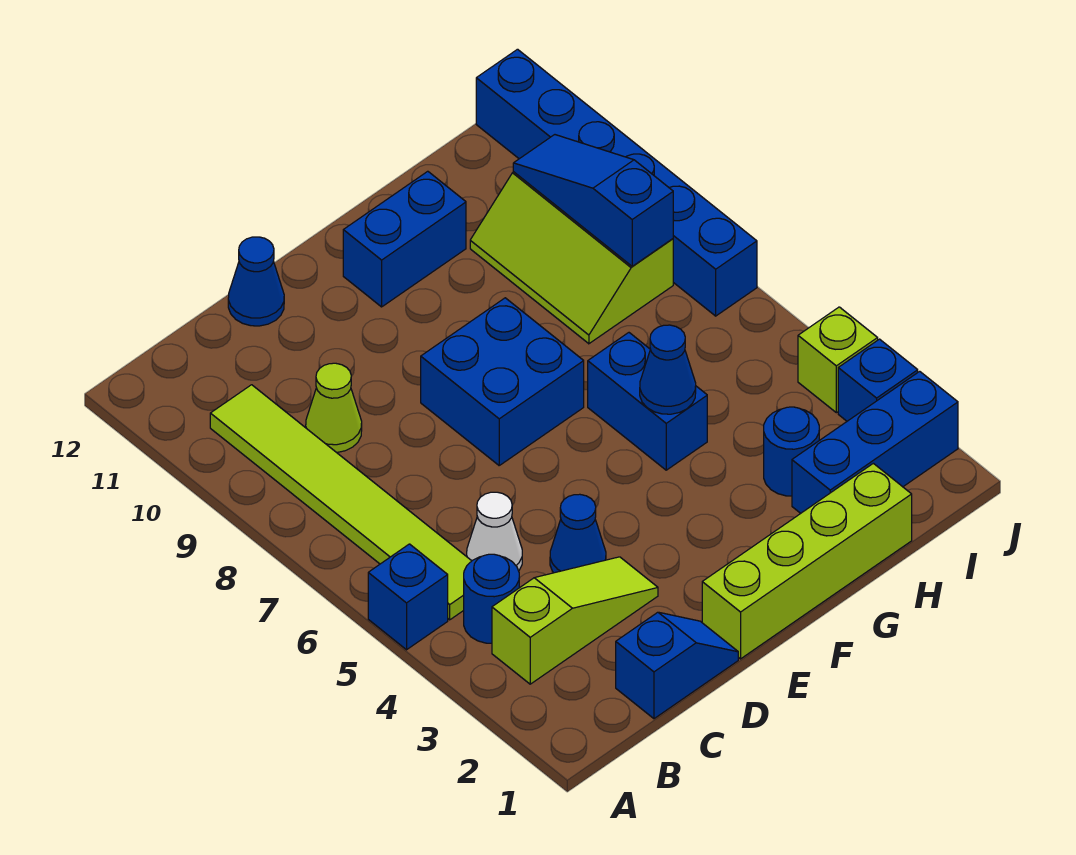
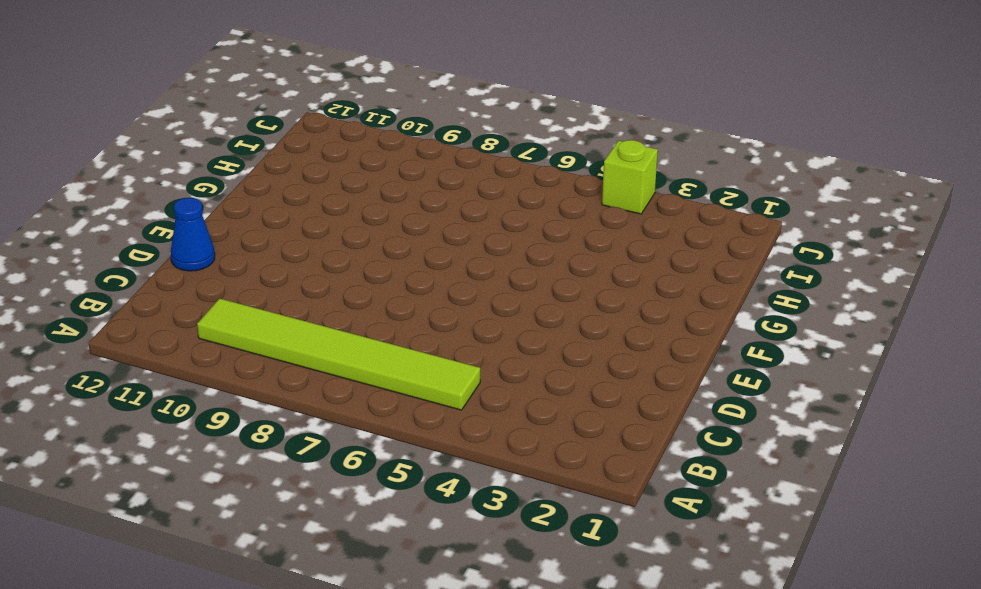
none -> blue 1x1 brick [368,544,448,650]
none -> lime 1x3 slope [492,557,658,684]
none -> blue 1x1 round brick [464,554,519,643]

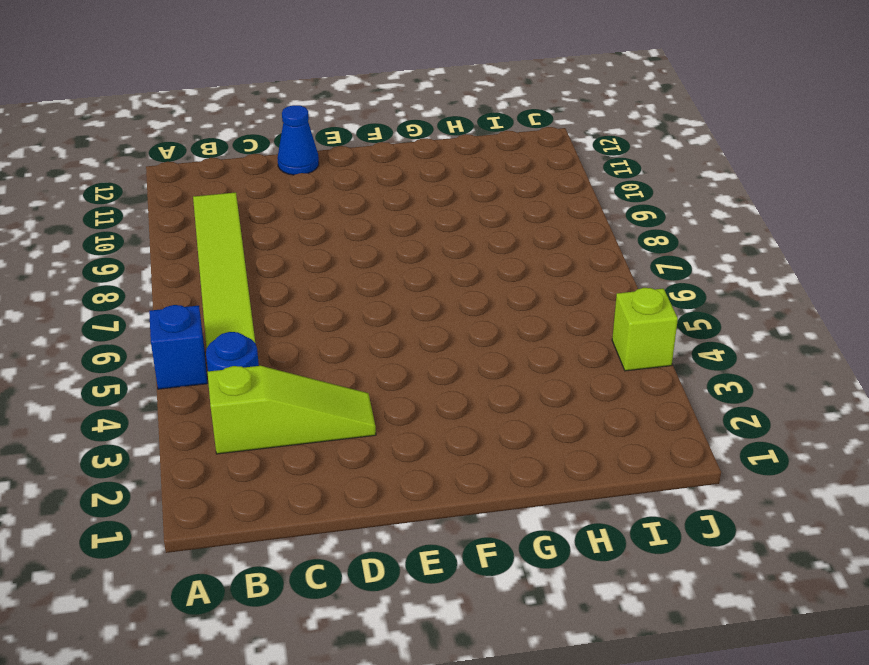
none -> blue 1x2 slope [616,612,738,719]
none -> white 1x1 cone [467,492,522,571]
none -> lime 1x1 cone [306,363,362,453]

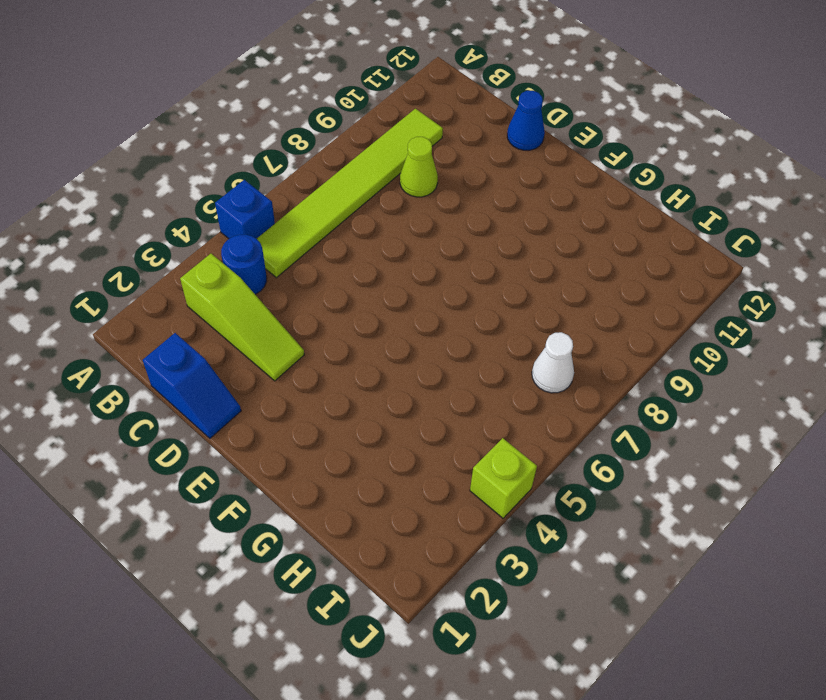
white 1x1 cone [532,332,574,393] -> white 1x1 cone moved to [467,492,522,571]
none -> blue 1x1 cone [550,494,606,573]
none -> lime 1x4 brick [702,463,912,659]
none -> blue 2x2 brick [421,298,584,465]

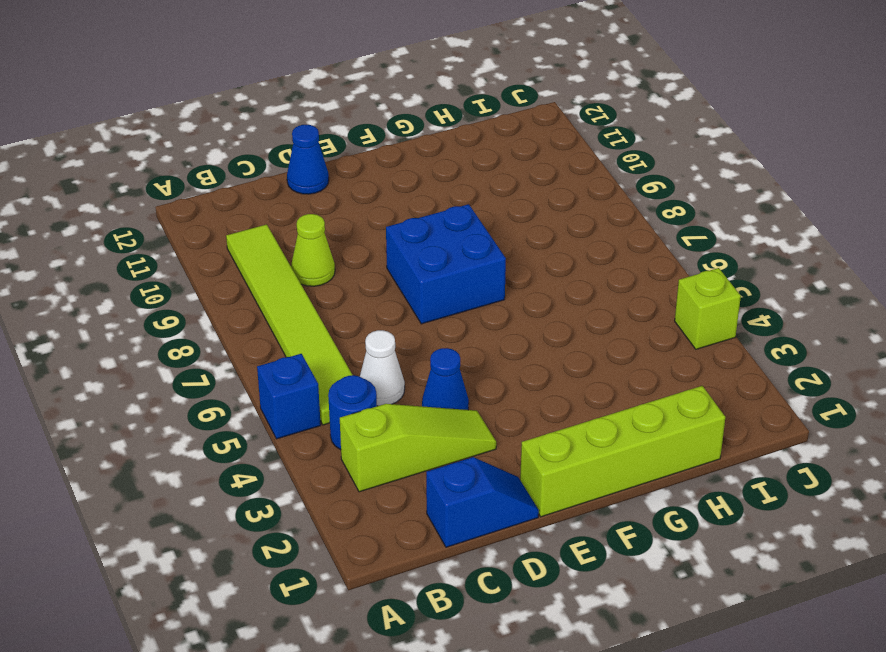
none -> blue 1x2 brick [343,171,466,307]
none -> blue 1x2 brick [588,333,707,470]
none -> blue 1x3 brick [792,371,958,513]

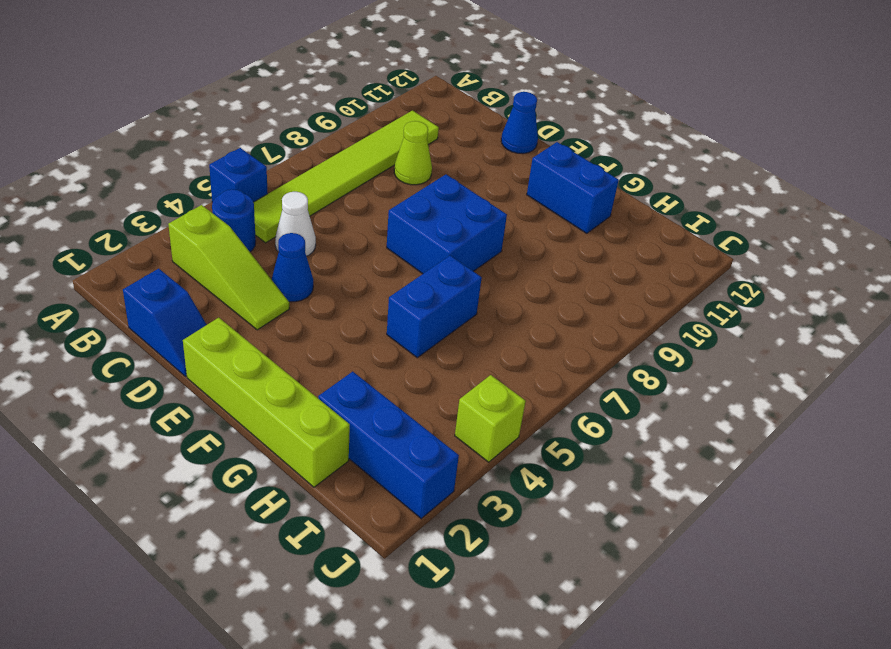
none -> blue 1x1 round brick [764,407,819,496]
none -> lime 2x3 slope [470,172,673,344]
none -> blue 1x1 brick [838,339,918,421]

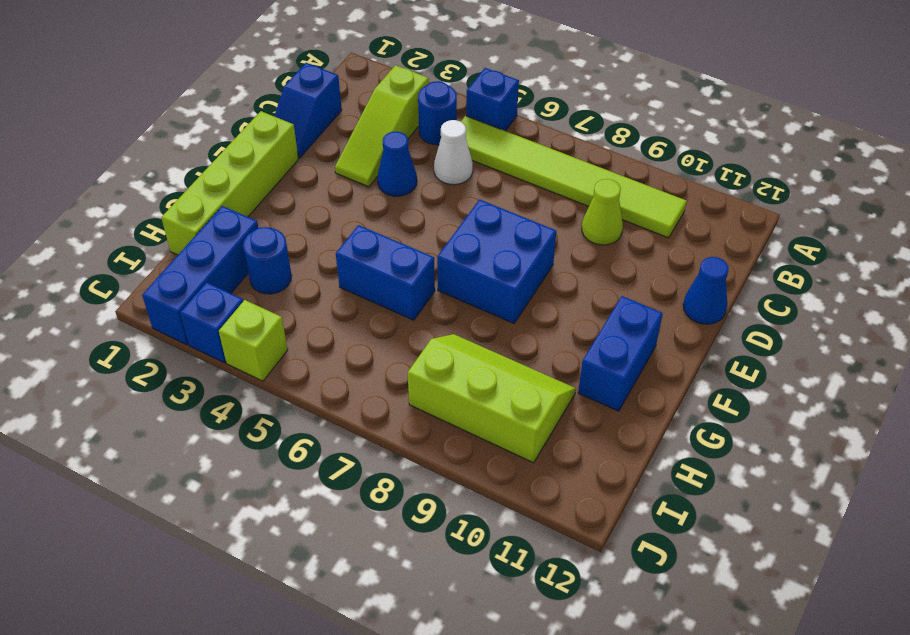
none -> blue 1x6 brick [476,49,757,316]
none -> blue 1x1 cone [640,325,696,414]
none -> blue 1x3 slope [513,135,673,266]

